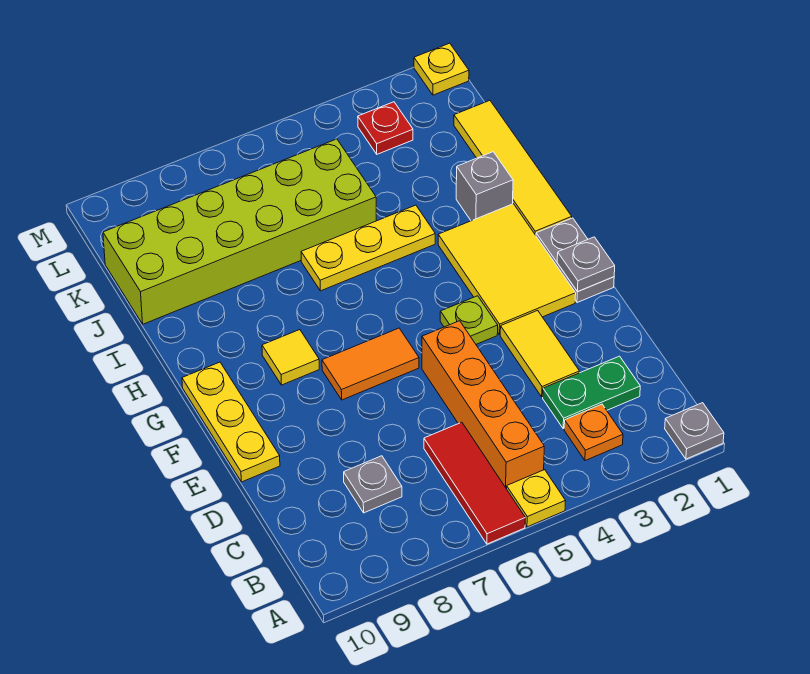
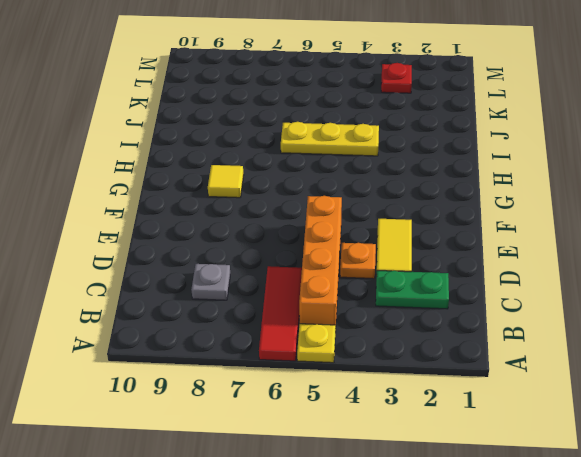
orange 1x1 plate [340,243,376,279] -> orange 1x1 plate moved to [564,404,623,461]
none -> grey 1x1 plate [665,403,724,459]
none -> yellow 1x3 plate [182,362,280,482]
none -> grey 1x2 plate [536,218,614,303]

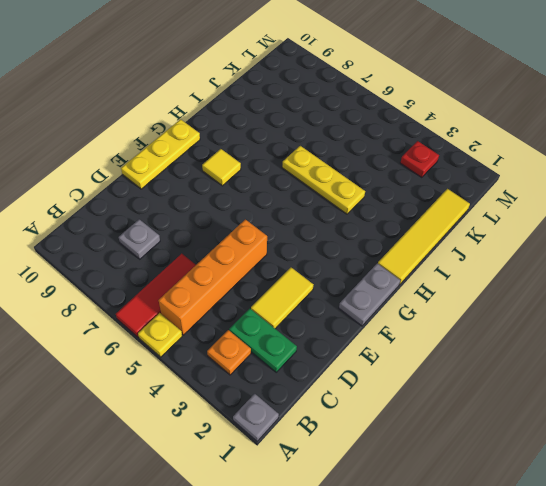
none -> yellow 2x3 tile [438,204,576,335]
none -> lime 1x1 plate [440,296,498,344]
none -> orange 1x2 tile [322,328,419,400]

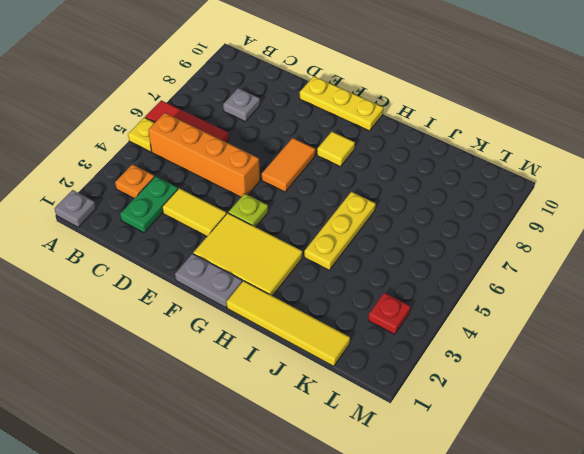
none -> grey 1x1 brick [456,152,513,221]
none -> lime 2x6 brick [103,139,376,324]
none -> yellow 1x1 plate [414,43,469,95]

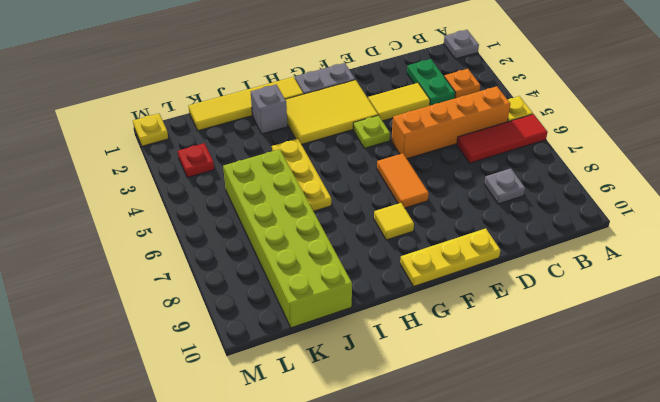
none -> grey 1x1 plate [557,237,615,292]

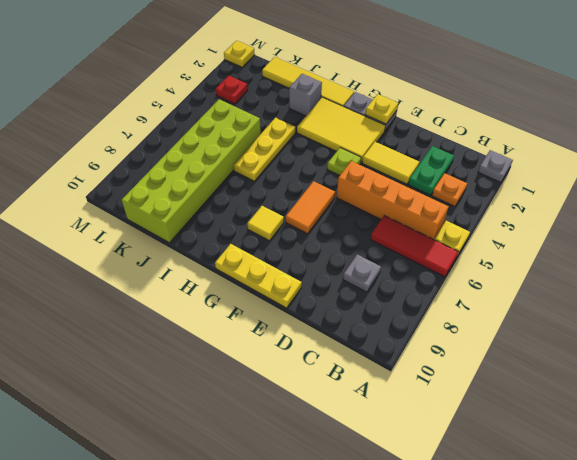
yellow 1x1 plate [365,94,398,124] -> grey 1x1 plate [557,237,615,292]

